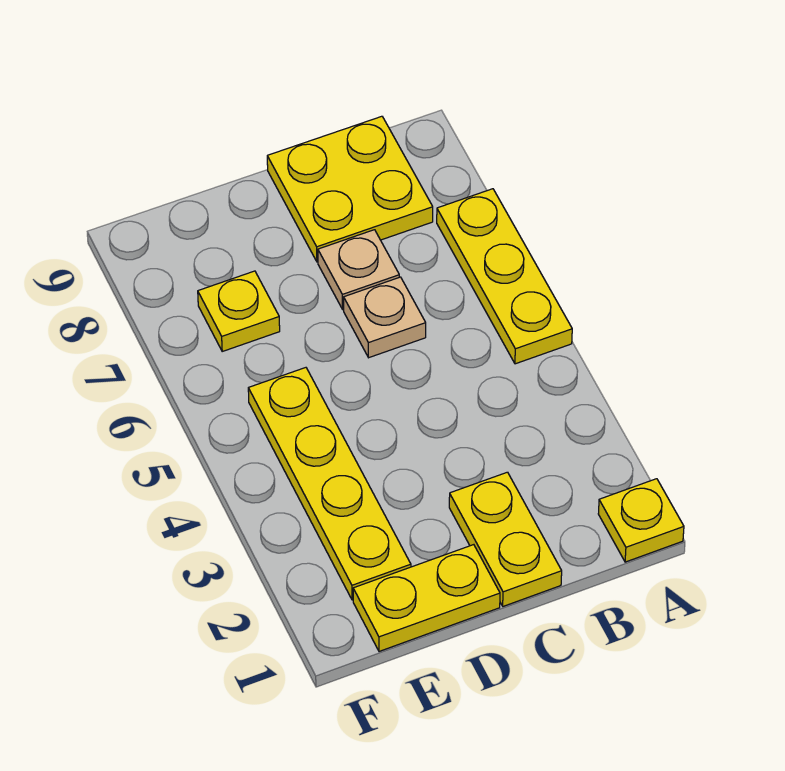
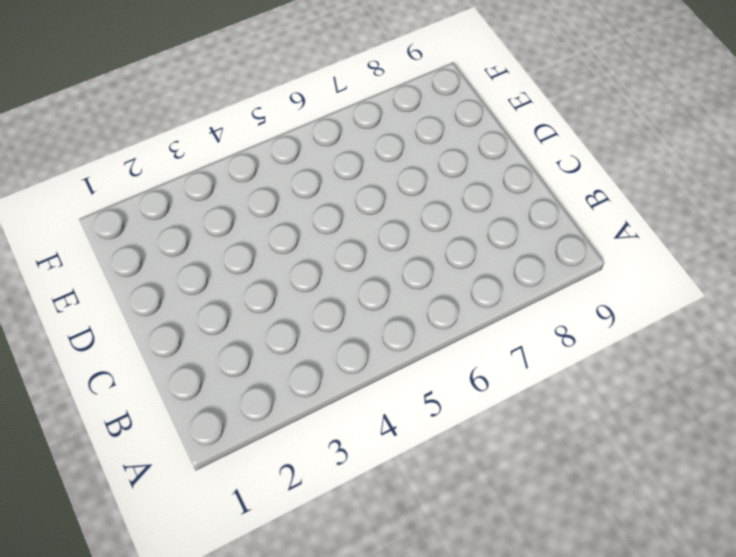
none -> yellow 1x1 plate [598,479,684,562]
none -> yellow 1x3 plate [437,189,572,364]

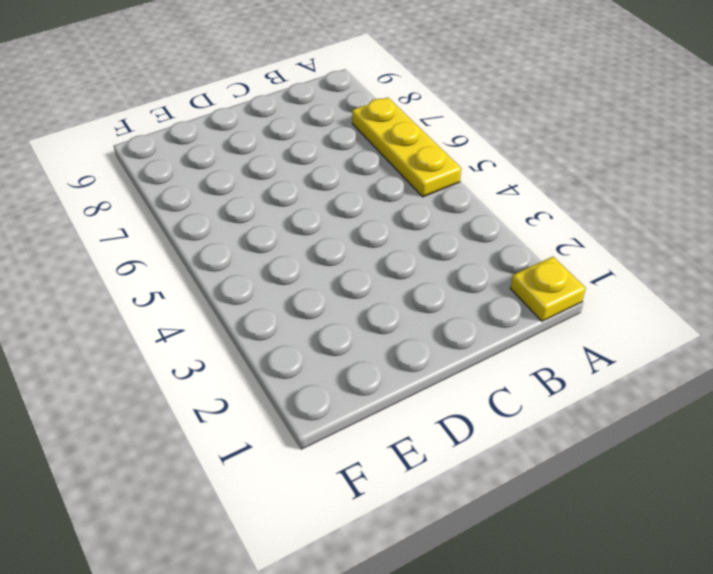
none -> yellow 2x2 plate [267,116,433,262]
none -> yellow 1x2 plate [449,472,562,606]

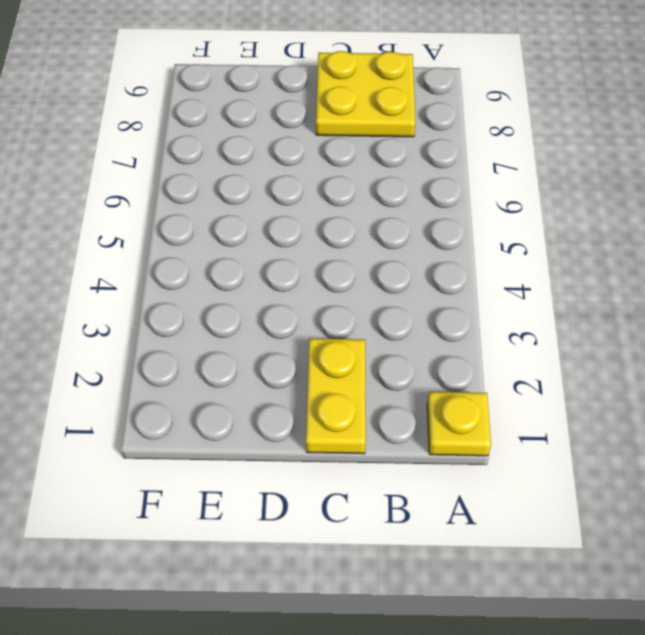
none -> yellow 1x3 plate [437,189,572,364]
none -> tan 1x1 plate [344,277,426,358]

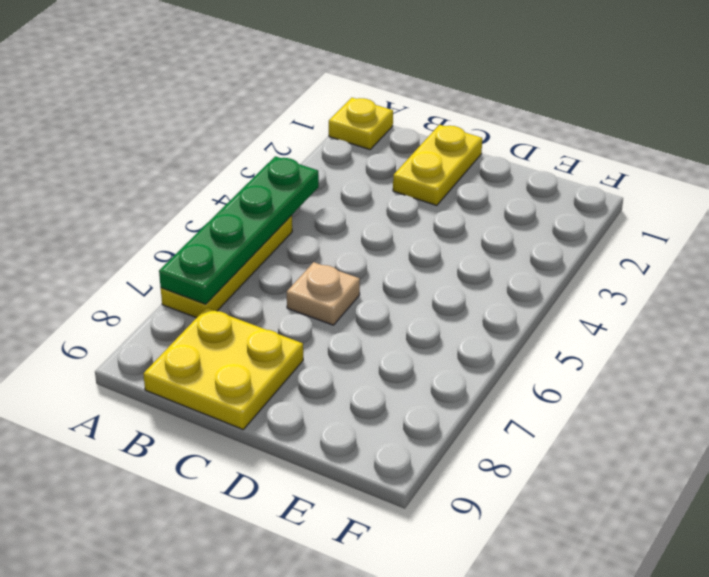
green 1x4 plate [159,156,319,304] -> none
none -> tan 1x1 plate [318,230,399,309]
none -> yellow 1x2 plate [353,545,500,651]

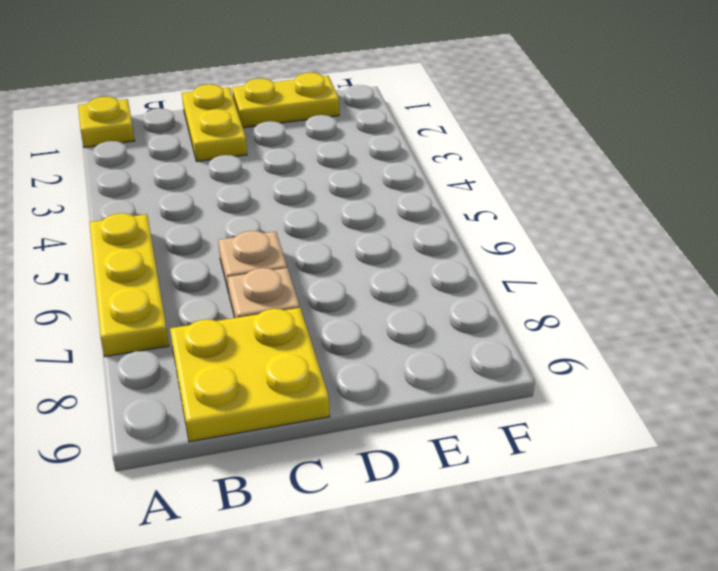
none -> yellow 1x4 plate [248,368,411,600]
none -> yellow 1x1 plate [198,271,280,351]

